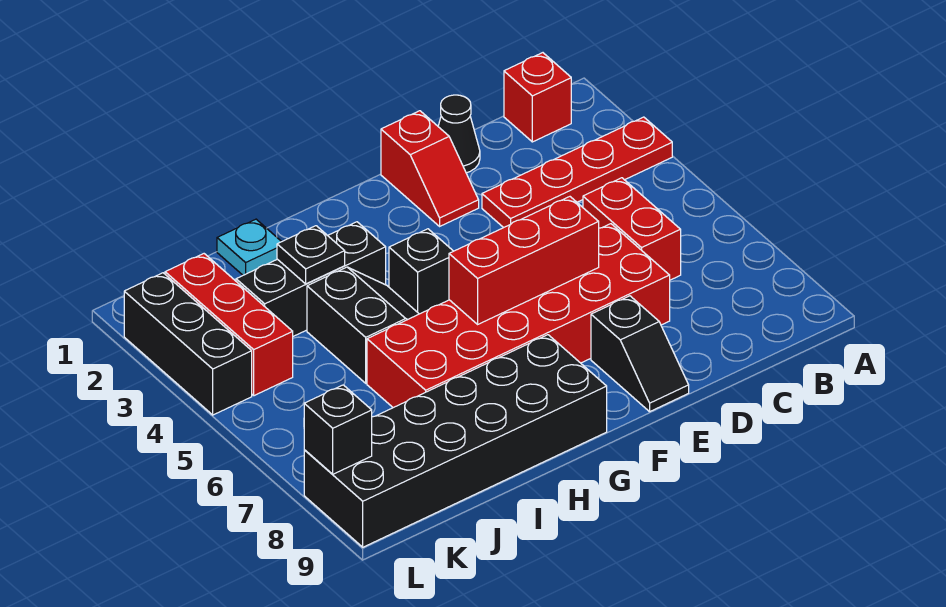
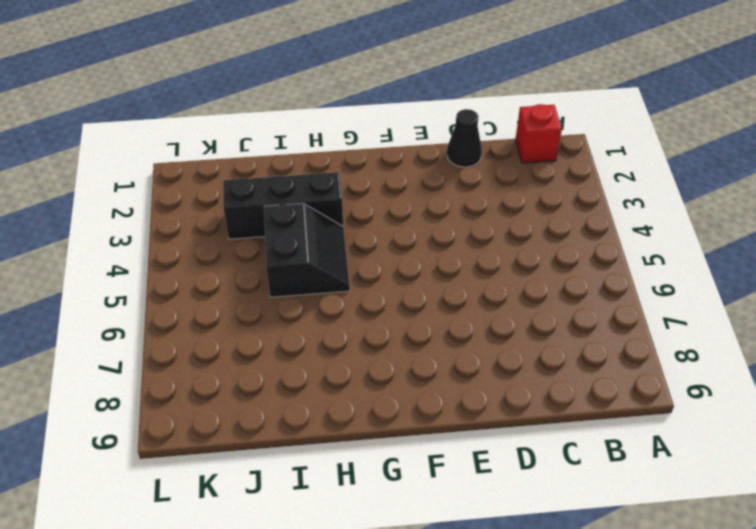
none -> red 1x4 plate [482,117,672,228]
none -> red 1x2 brick [583,178,681,280]
none -> red 2x6 brick [367,224,670,408]

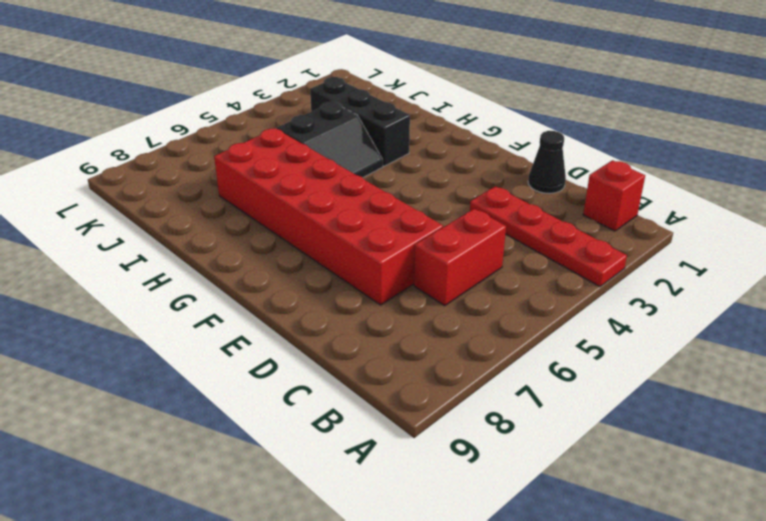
none -> red 1x2 slope [381,111,479,226]
none -> black 1x2 slope [591,296,689,412]
none -> black 1x1 brick [389,229,453,314]

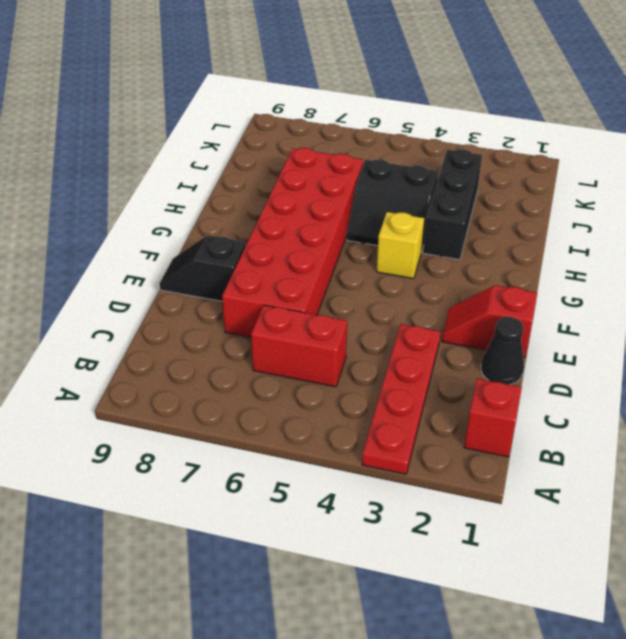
yellow 1x1 brick [377,212,424,279] -> black 1x1 brick [389,229,453,314]
none -> black 2x6 brick [304,335,607,547]
none -> cyan 1x1 plate [217,219,281,275]
none -> red 1x3 brick [165,254,293,396]

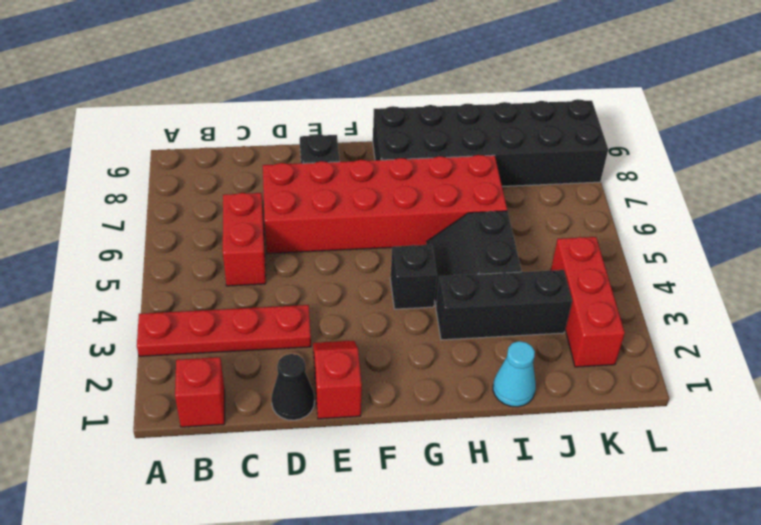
cyan 1x1 cone [493,341,536,407] -> cyan 1x1 plate [217,219,281,275]
none -> black 1x3 brick [124,273,252,415]
none -> red 1x3 brick [449,197,599,324]
none -> black 1x1 plate [277,226,345,284]

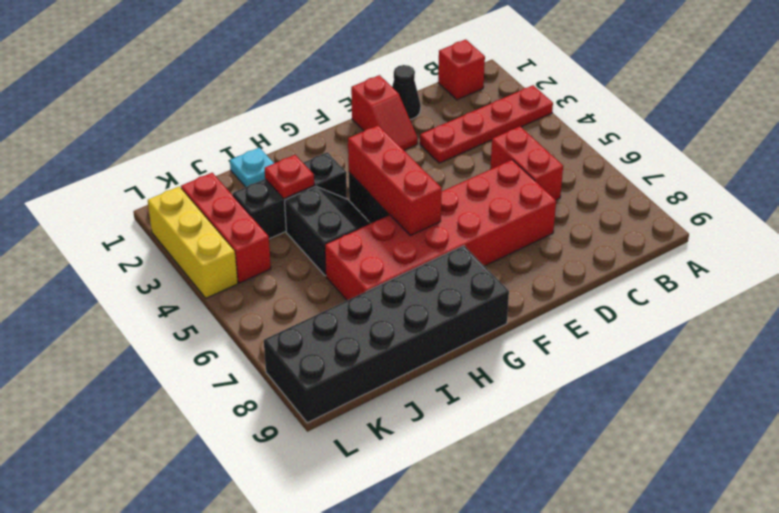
red 1x3 brick [348,125,442,235] -> red 1x3 brick turned to [449,197,599,324]
red 1x1 plate [265,155,314,199] -> black 1x1 plate [277,226,345,284]
yellow 1x3 brick [148,187,238,298] -> black 1x3 brick [124,273,252,415]
none -> black 1x2 slope [591,296,689,412]
none -> black 1x1 brick [304,385,372,474]

